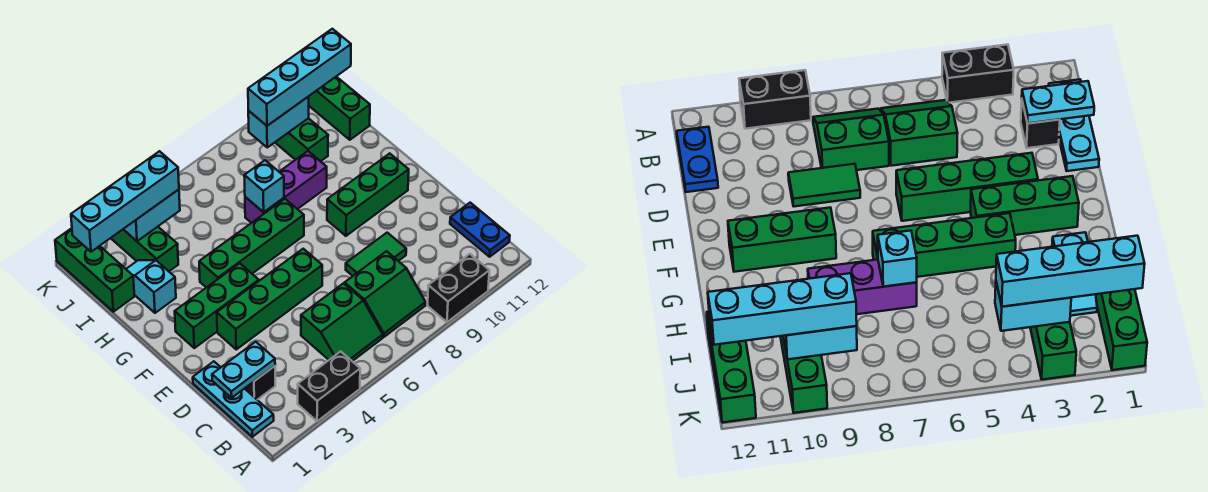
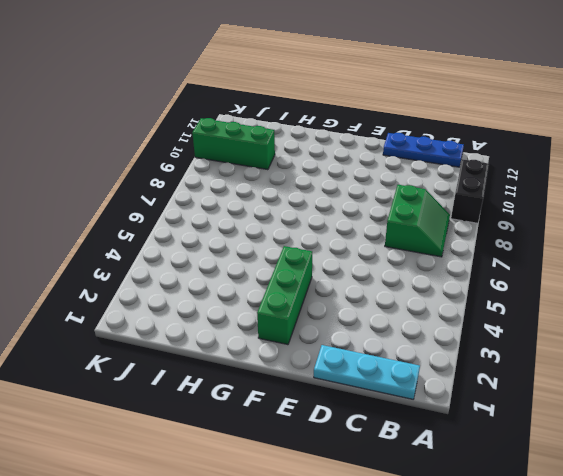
blue 1x3 plate [383,133,464,167] -> blue 1x2 plate [450,203,510,257]
none -> black 1x2 brick [298,351,360,421]
none -> green 2x2 slope [301,283,383,361]
none -> black 1x1 brick [245,366,275,400]

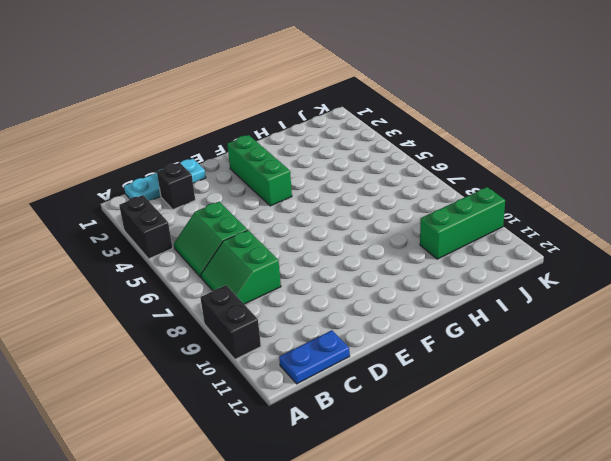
none -> green 1x2 tile [346,233,406,276]
none -> green 1x4 brick [217,249,322,349]
none -> green 1x3 brick [327,153,409,236]

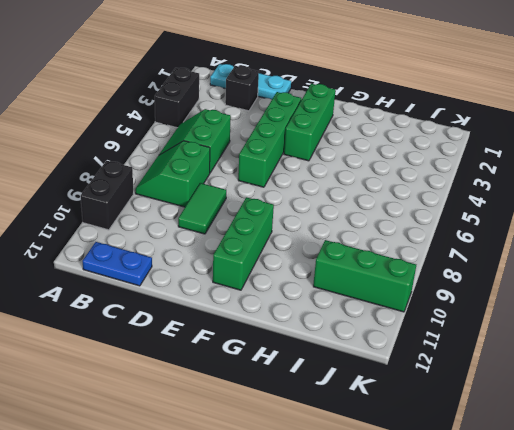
none -> green 1x4 brick [199,199,304,288]
none -> cyan 1x2 slope [126,260,176,313]
none -> purple 1x3 brick [245,151,327,223]

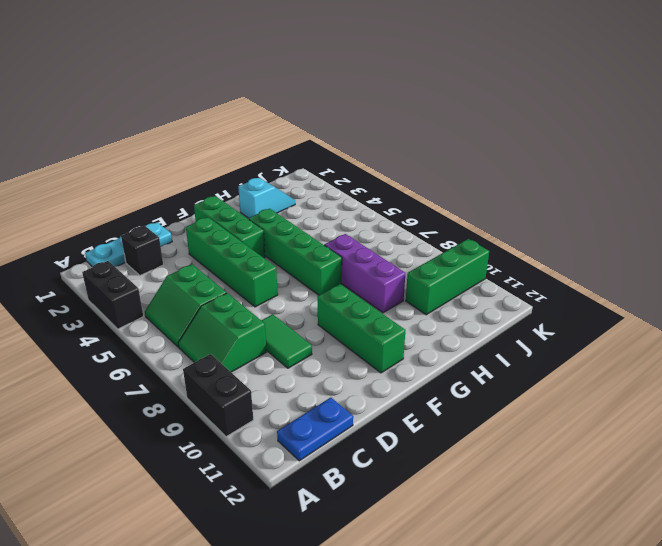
none -> green 1x3 brick [55,228,134,312]
none -> green 1x3 brick [111,227,178,271]
none -> green 1x3 brick [308,77,370,140]

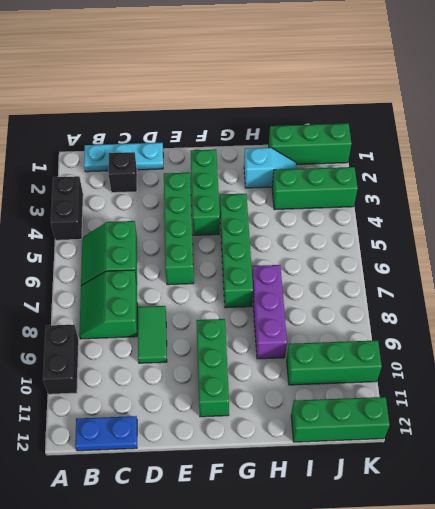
none -> cyan 1x2 plate [212,342,275,398]
none -> cyan 1x1 brick [244,160,284,212]
none -> cyan 1x2 brick [123,190,180,241]

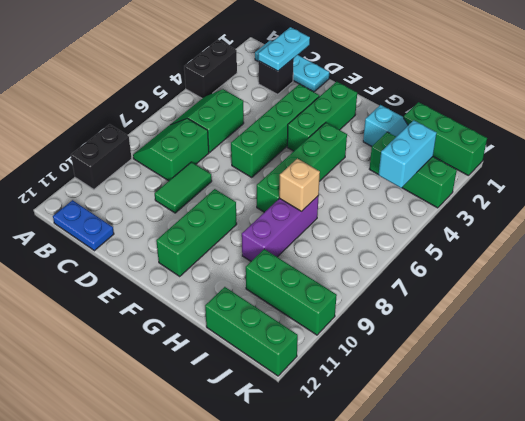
tan 1x1 brick [279,159,320,212] -> cyan 1x1 brick [244,160,284,212]
none -> cyan 1x2 brick [248,97,309,147]
none -> cyan 1x4 brick [71,151,179,252]
none -> cyan 1x4 brick [248,29,351,126]

